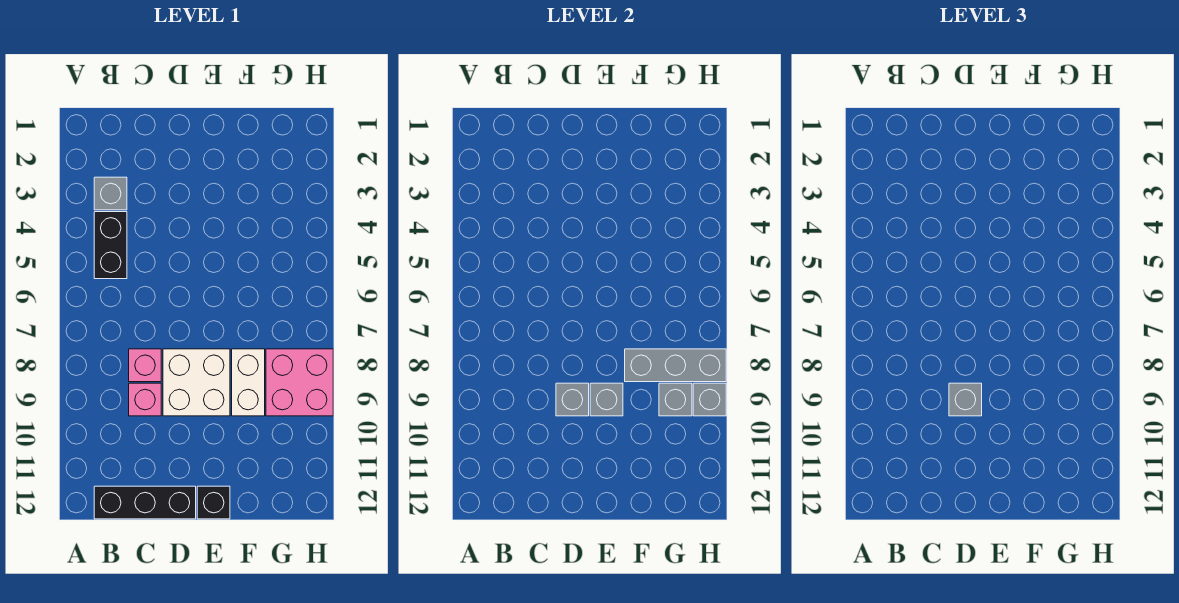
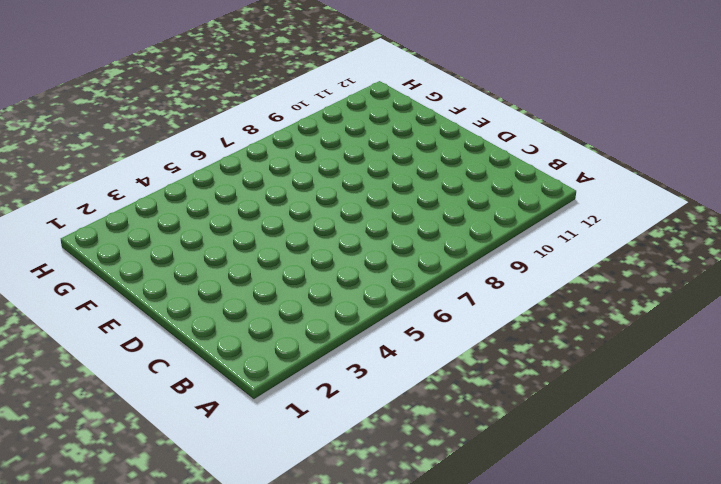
none -> grey 1x1 brick [94,177,127,210]
none -> black 1x2 brick [94,212,127,279]
none -> black 1x3 brick [94,486,196,519]

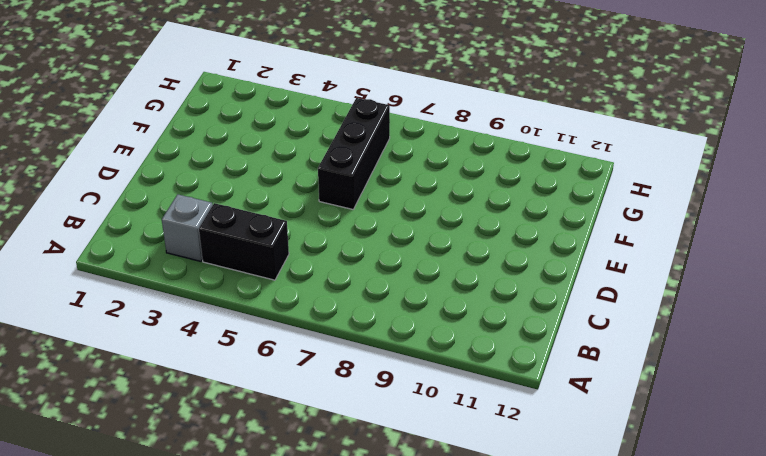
black 1x3 brick [318,98,390,209] -> black 1x3 brick moved to [94,486,196,519]
none -> pink 1x1 brick [129,349,161,382]
none -> pink 1x1 brick [129,383,161,416]
none -> white 2x2 brick [163,349,230,416]

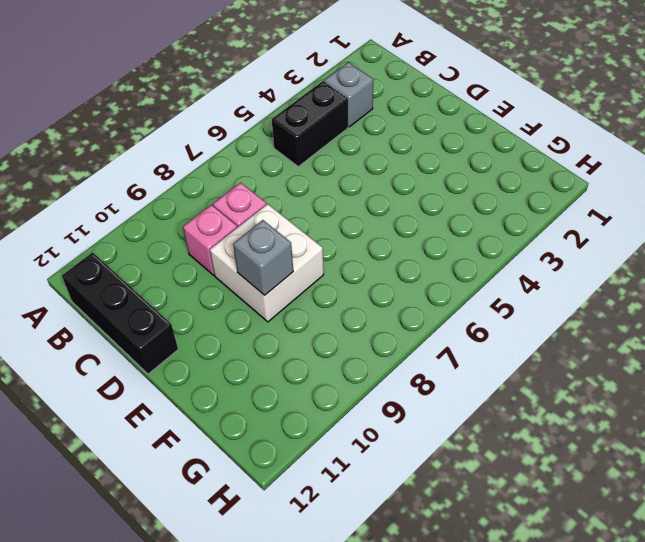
none -> black 1x1 brick [197,486,230,519]
none -> white 1x2 brick [232,349,265,416]
none -> pink 2x2 brick [266,349,333,416]

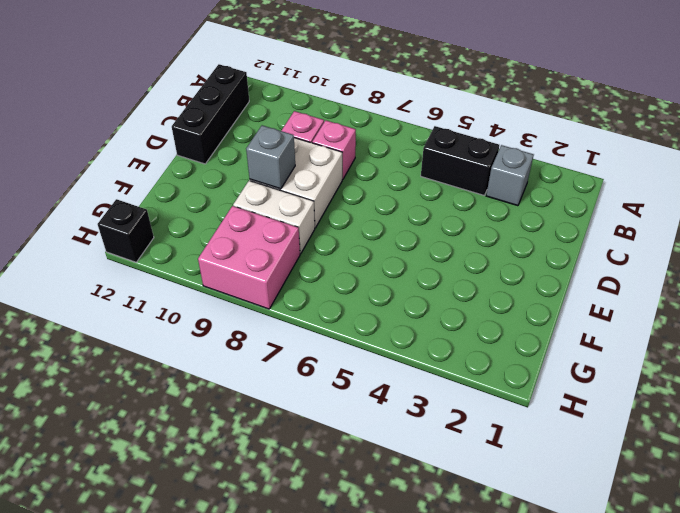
black 1x1 brick [98,199,154,262] -> black 1x1 brick moved to [197,486,230,519]
none -> grey 1x1 brick [556,383,589,416]
none -> grey 1x3 brick [625,349,726,382]
none -> grey 1x1 brick [659,383,692,416]

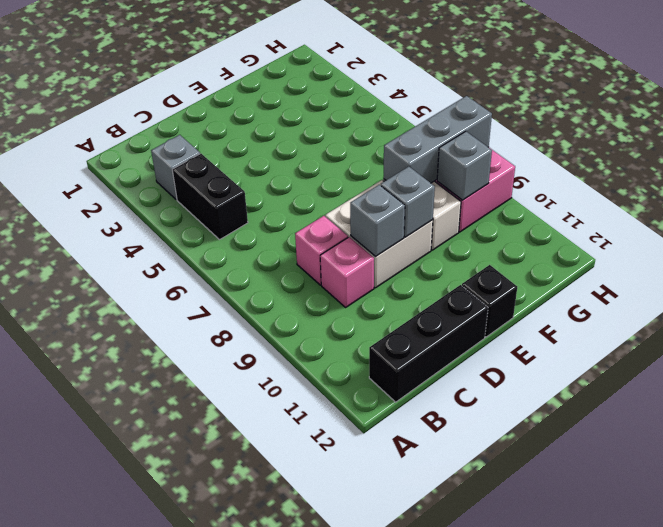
none -> grey 1x1 brick [693,383,726,416]
none -> grey 1x1 brick [949,383,982,416]

